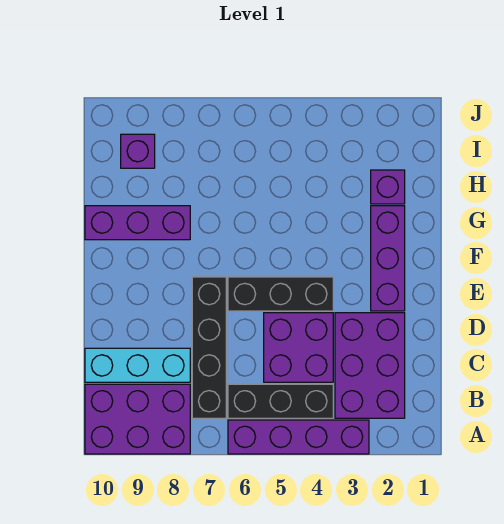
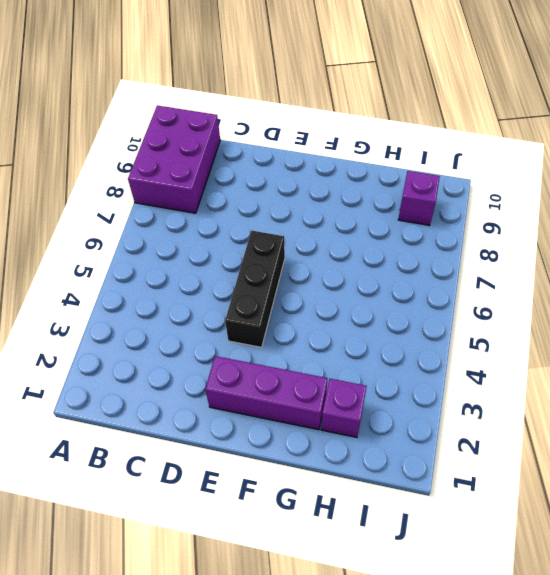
none -> purple 1x4 brick [228,420,369,454]
none -> purple 2x3 brick [335,313,405,418]
none -> black 1x3 brick [228,384,333,418]

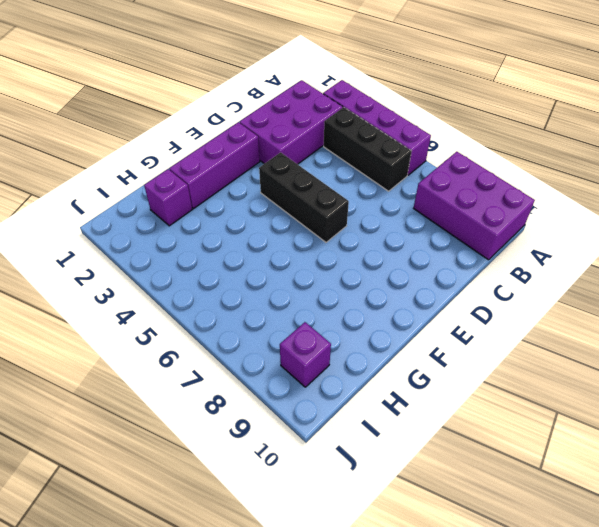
none -> black 1x4 brick [192,277,226,418]
none -> purple 2x2 brick [264,313,333,382]
none -> cyan 1x3 brick [85,348,190,382]

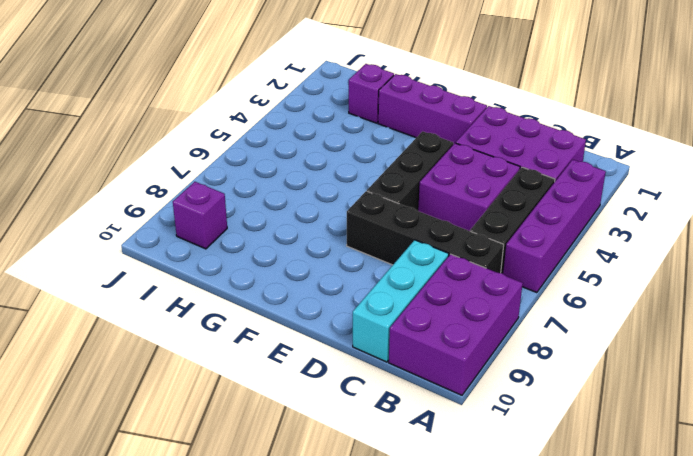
none -> purple 1x3 brick [85,206,190,240]

